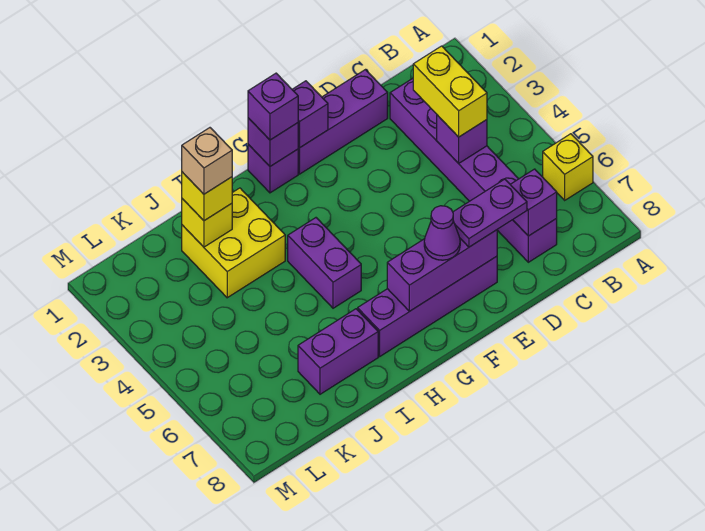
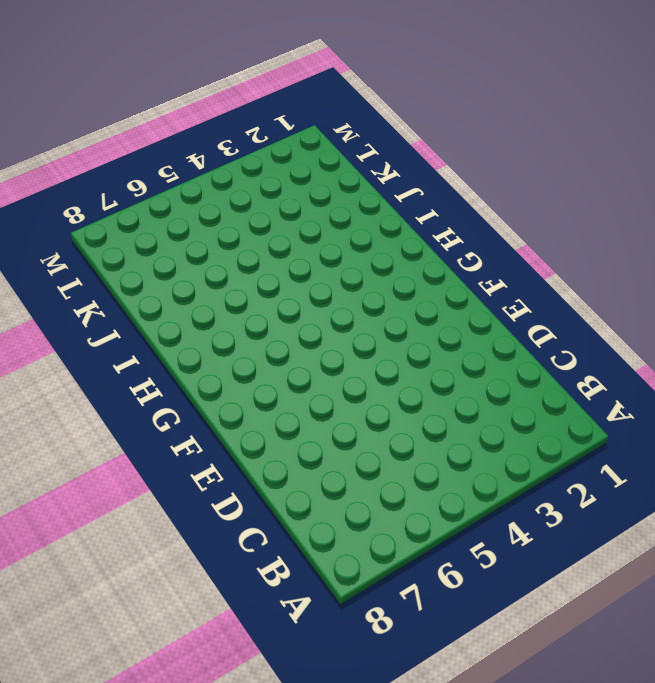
none -> yellow 1x1 brick [543,134,593,200]
none -> purple 1x6 brick [390,78,557,262]
none -> purple 1x3 brick [298,70,388,174]

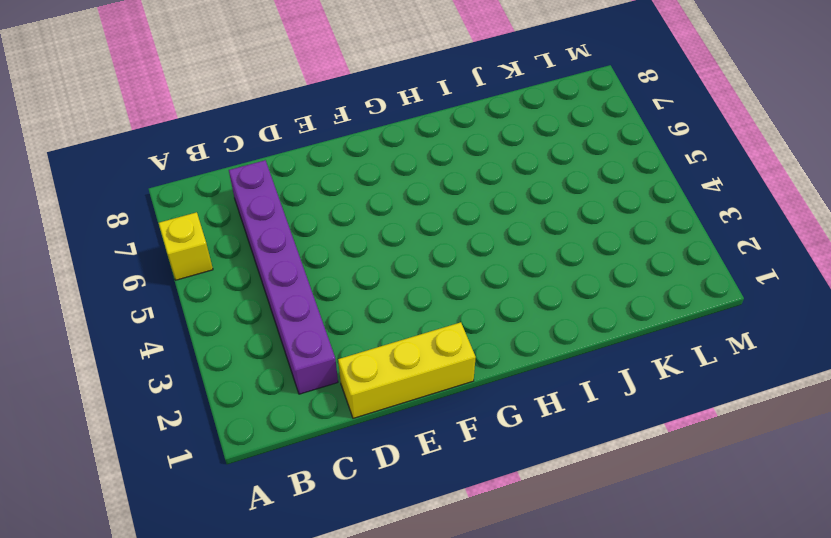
yellow 1x3 brick [338,322,476,418] -> purple 1x3 brick [298,70,388,174]
none -> purple 1x4 brick [358,256,497,356]
none -> purple 1x1 brick [248,144,298,193]
none -> purple 1x2 brick [288,218,361,308]

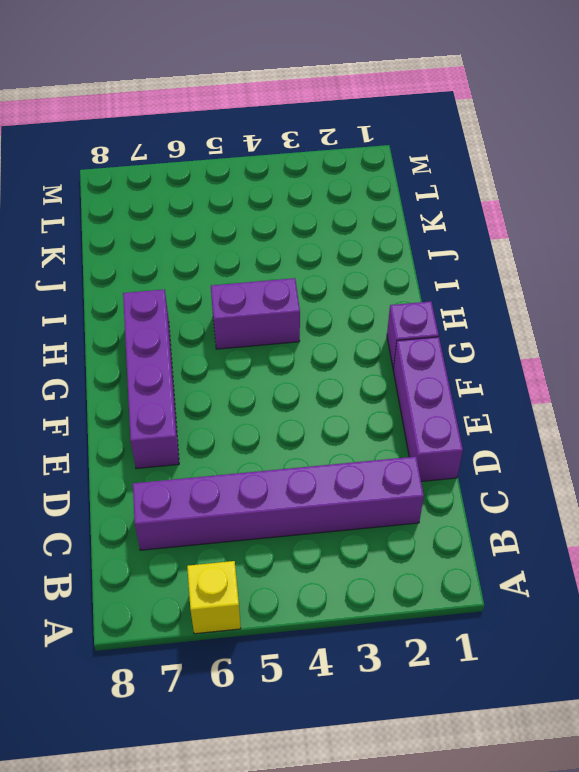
none -> yellow 2x2 brick [182,188,285,298]
none -> purple 1x2 brick [298,309,378,394]
none -> purple 1x1 brick [437,115,487,163]

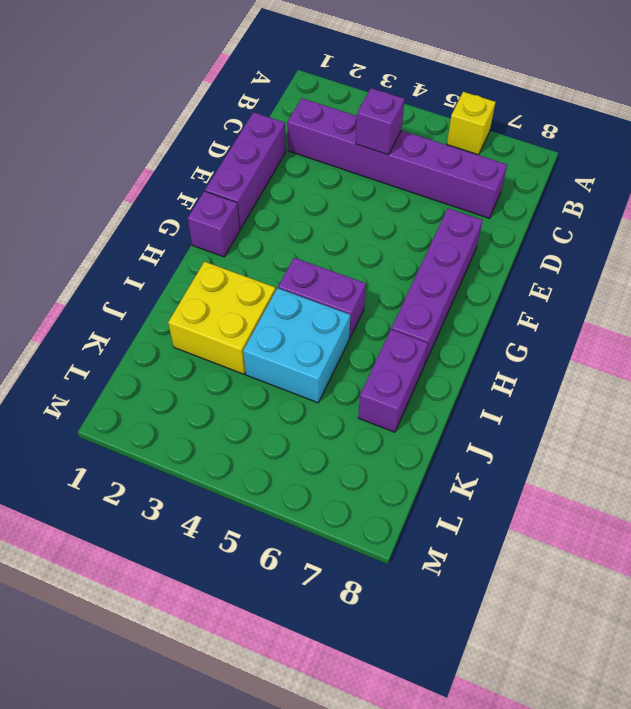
cyan 2x2 brick [243,288,350,403] -> none
none -> purple 1x1 brick [510,169,557,236]
none -> purple 1x3 brick [387,230,497,311]
none -> purple 1x1 brick [292,81,328,148]

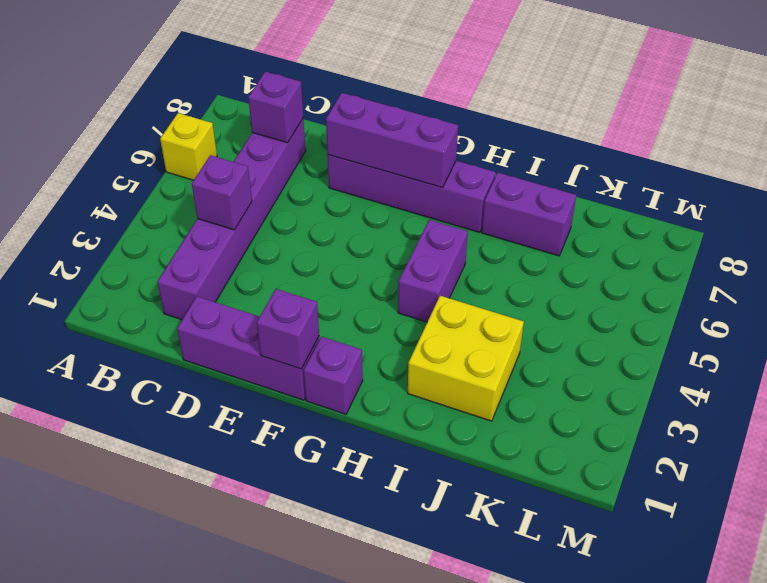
none -> purple 1x1 brick [248,118,298,166]
none -> yellow 1x1 brick [182,199,232,247]
none -> yellow 1x2 brick [413,46,487,137]

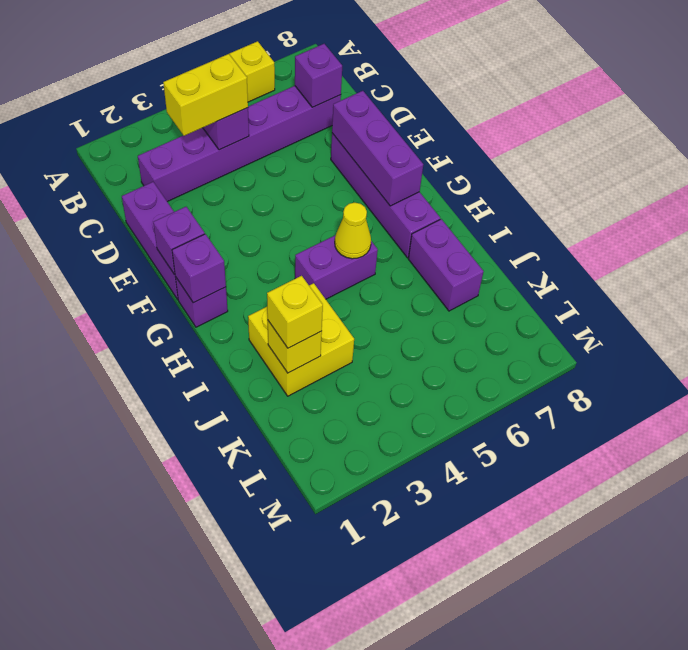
yellow 1x1 cone [335,203,371,259] -> none
none -> purple 1x2 plate [453,179,527,247]
none -> purple 1x1 cone [424,206,460,260]
none -> purple 1x1 brick [248,73,298,140]

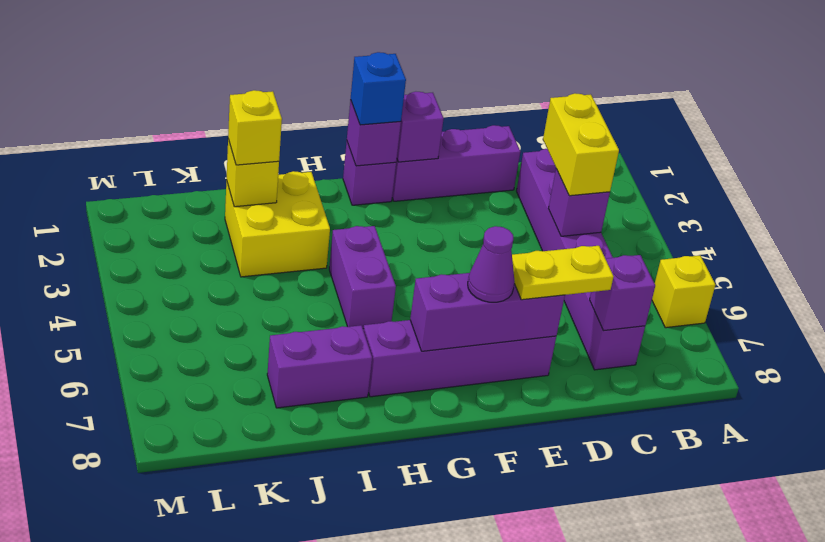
yellow 1x2 plate [512,246,614,300] -> purple 1x2 plate [453,179,527,247]
blue 1x1 brick [351,52,406,125] -> purple 1x1 brick [248,73,298,140]
none -> tan 1x1 brick [182,128,232,194]

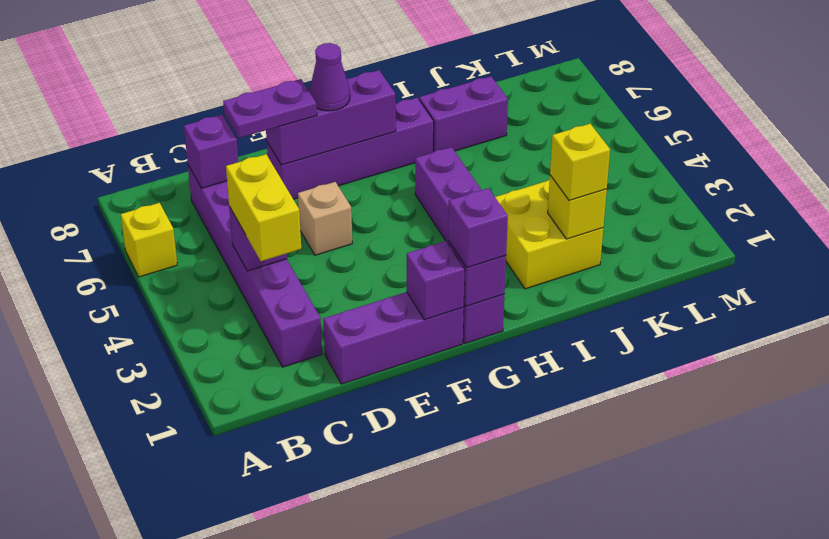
tan 1x1 brick [298,182,352,255] -> tan 1x1 brick moved to [182,128,232,194]

